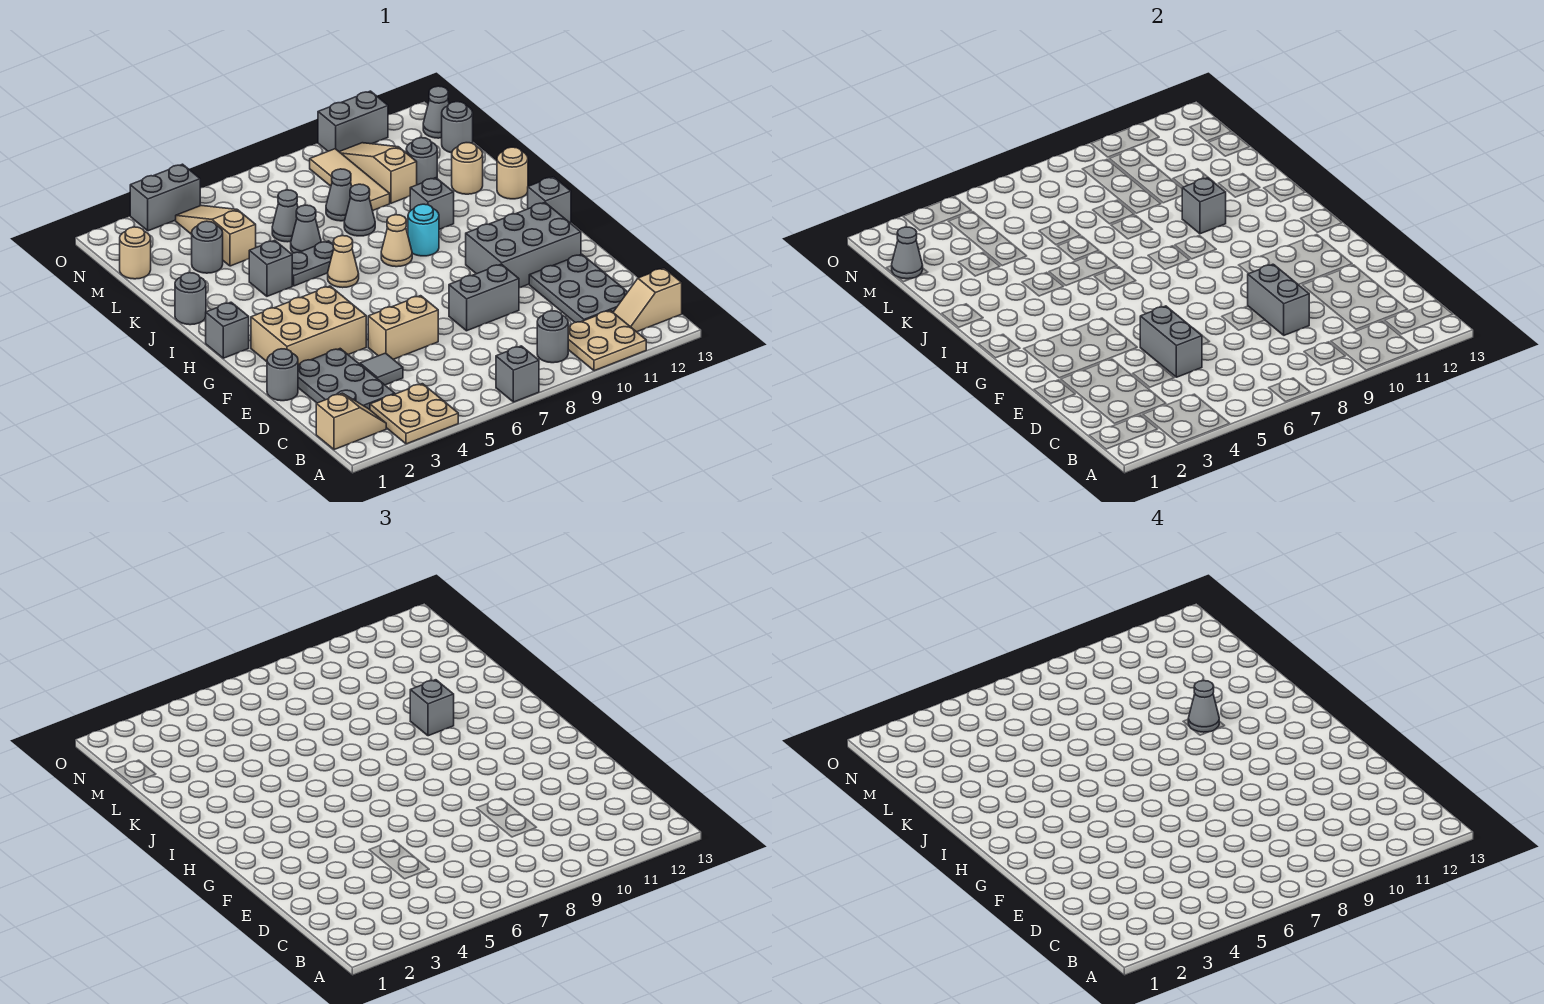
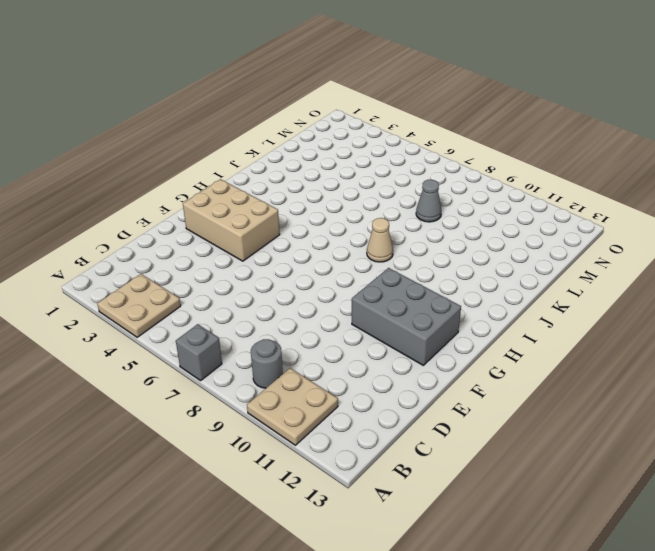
none -> tan 1x2 slope [316,393,386,450]
none -> tan 1x2 slope [613,268,682,332]
none -> grey 2x3 plate [298,349,395,410]
none -> grey 2x3 plate [529,254,627,322]

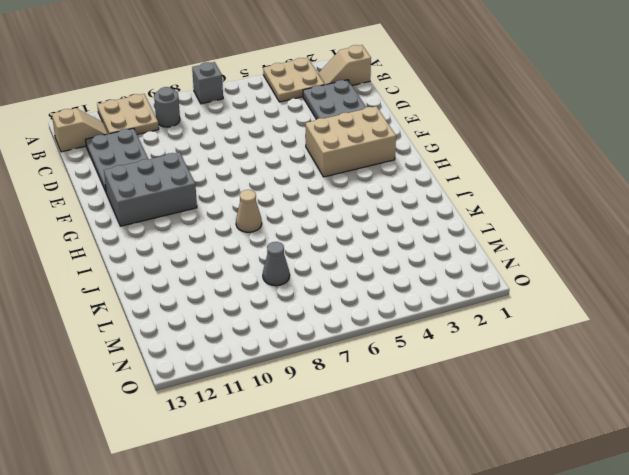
none -> grey 1x1 tile [360,353,403,385]
none -> grey 1x1 round brick [267,349,298,401]
none -> tan 1x2 brick [368,296,438,359]
none -> grey 1x2 brick [449,264,519,331]

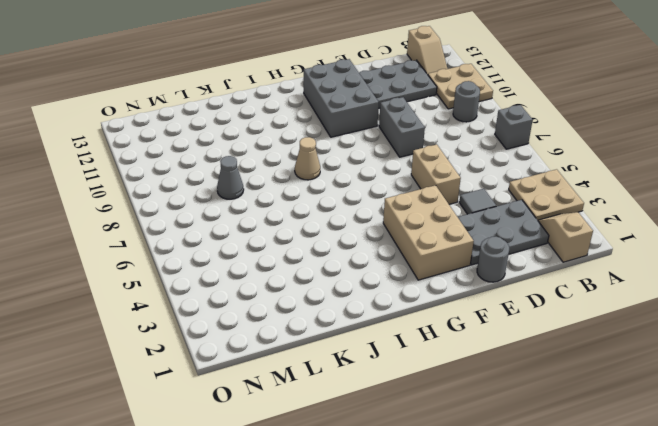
none -> grey 1x1 brick [206,302,249,358]
none -> grey 1x1 brick [528,177,571,223]
none -> tan 1x1 cone [328,236,359,288]
none -> cyan 1x1 round brick [408,204,439,256]

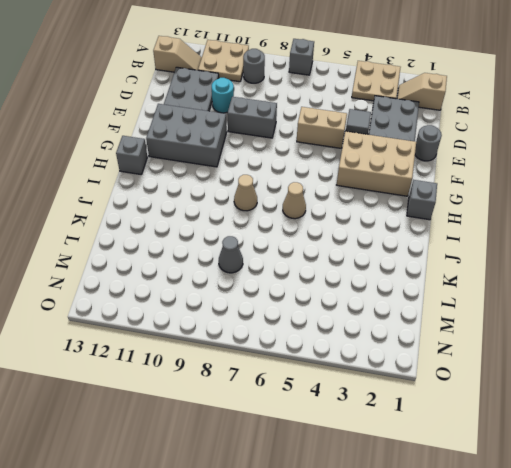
cyan 1x1 round brick [212,78,234,113] -> cyan 1x1 round brick moved to [408,204,439,256]
none -> grey 1x1 round brick [175,273,206,325]
none -> grey 1x1 brick [249,240,292,296]
none -> grey 1x2 plate [292,241,334,286]
none -> grey 1x1 brick [410,178,454,229]

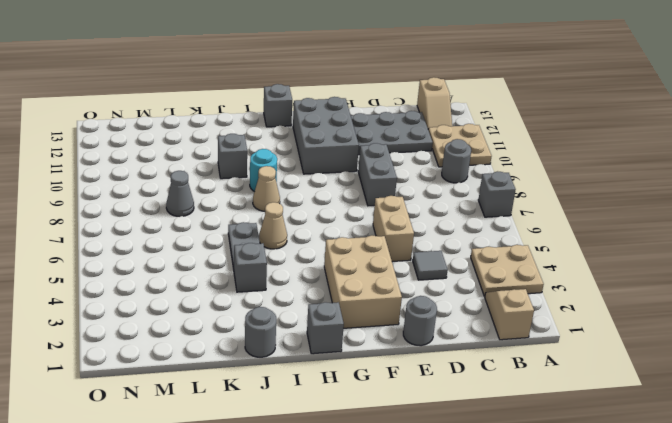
none -> grey 2x3 plate [298,349,395,410]
none -> tan 1x1 round brick [497,147,528,199]
none -> grey 1x1 cone [291,205,321,253]
none -> grey 1x1 cone [344,184,375,236]

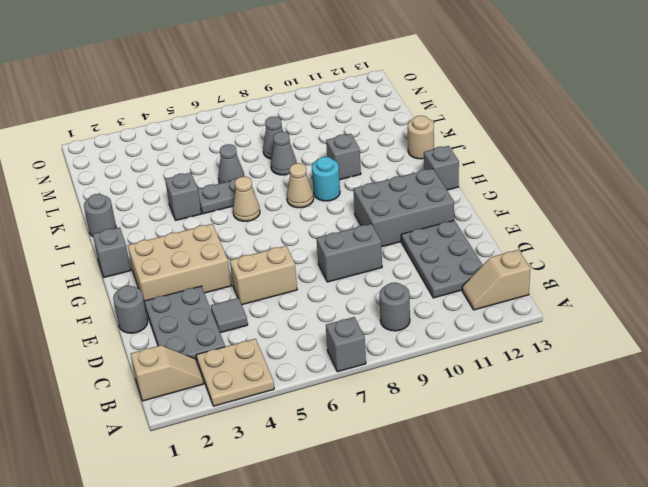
none -> tan 2x2 plate [568,310,646,371]
none -> tan 1x1 round brick [452,143,483,194]
none -> grey 1x1 round brick [192,221,223,273]
none -> tan 1x3 slope [176,205,256,266]

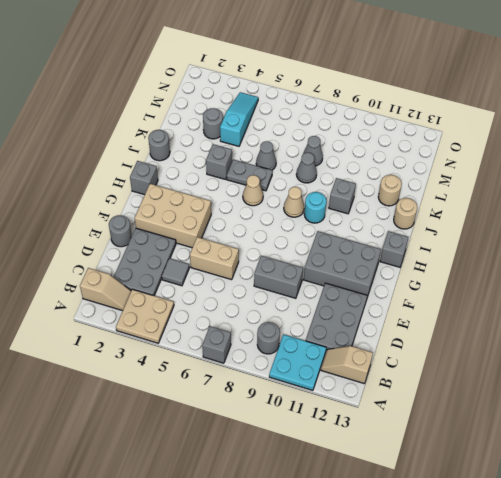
cyan 2x2 plate [269,334,326,390] -> tan 2x2 plate [568,310,646,371]
cyan 1x3 slope [220,92,258,146] -> tan 1x3 slope [176,205,256,266]
none -> grey 1x1 cone [272,190,298,242]
none -> tan 1x3 tile [310,149,390,211]
none -> tan 1x3 slope [340,143,417,203]
none -> grey 1x1 round brick [406,138,437,185]

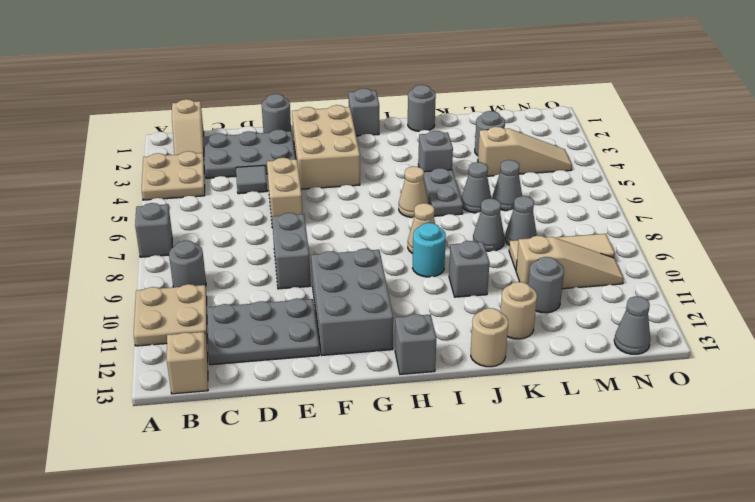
none -> tan 1x1 round brick [120,227,151,279]
none -> grey 1x1 round brick [442,102,473,153]
none -> grey 1x2 brick [130,164,200,231]
none -> grey 1x2 brick [318,91,388,152]

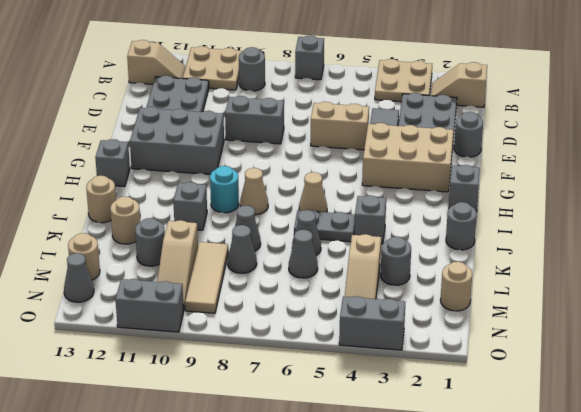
tan 1x1 round brick [68,233,100,280] -> grey 1x1 round brick [442,102,473,153]
none -> grey 1x2 brick [1140,306,1202,377]
none -> grey 1x2 brick [1248,264,1309,335]
none -> grey 1x1 brick [1182,178,1226,234]
none -> grey 1x1 cone [892,227,923,279]

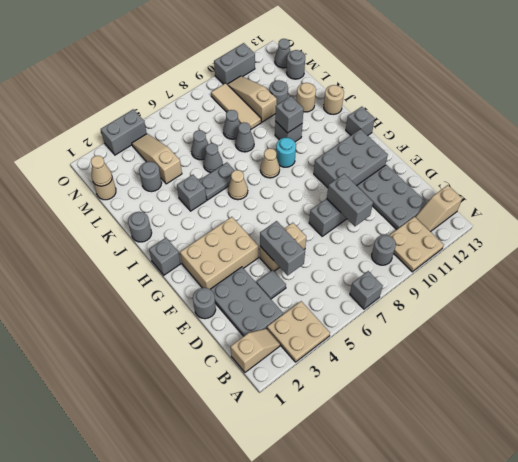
tan 1x1 cone [91,156,112,186] -> grey 1x1 cone [892,227,923,279]
none -> grey 1x1 brick [410,680,454,736]
none -> grey 1x1 cone [1188,681,1219,732]

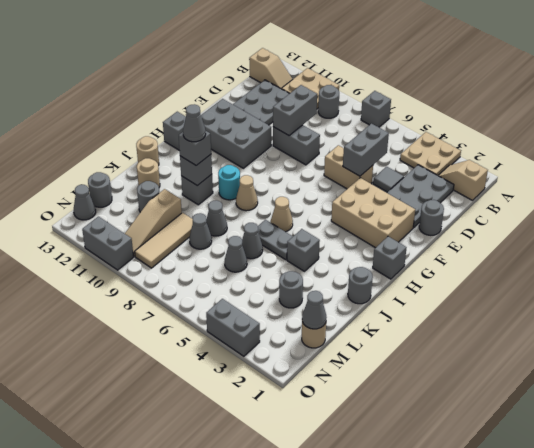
none -> tan 1x3 slope [176,205,256,266]

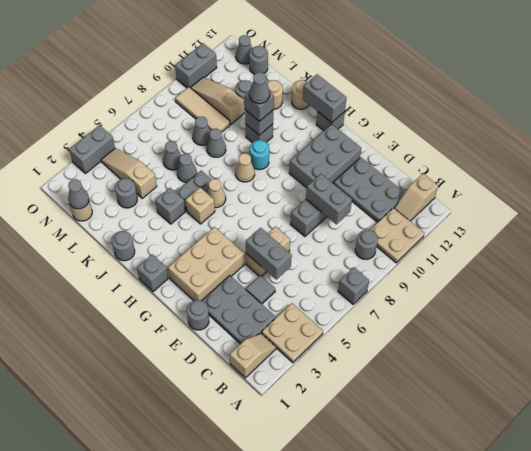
grey 1x2 brick [303,74,346,123] -> none
tan 1x1 brick [185,188,215,224] -> none

